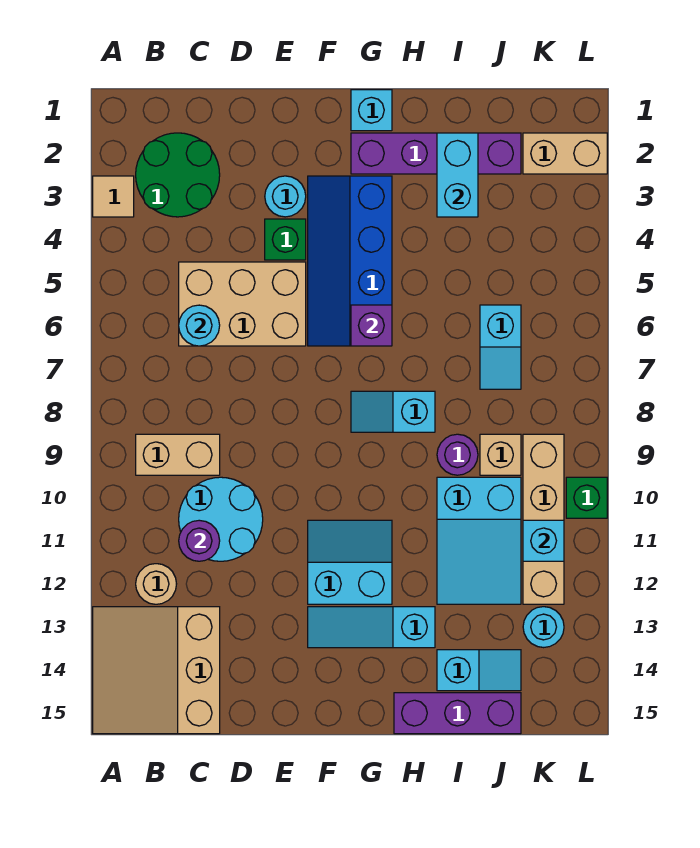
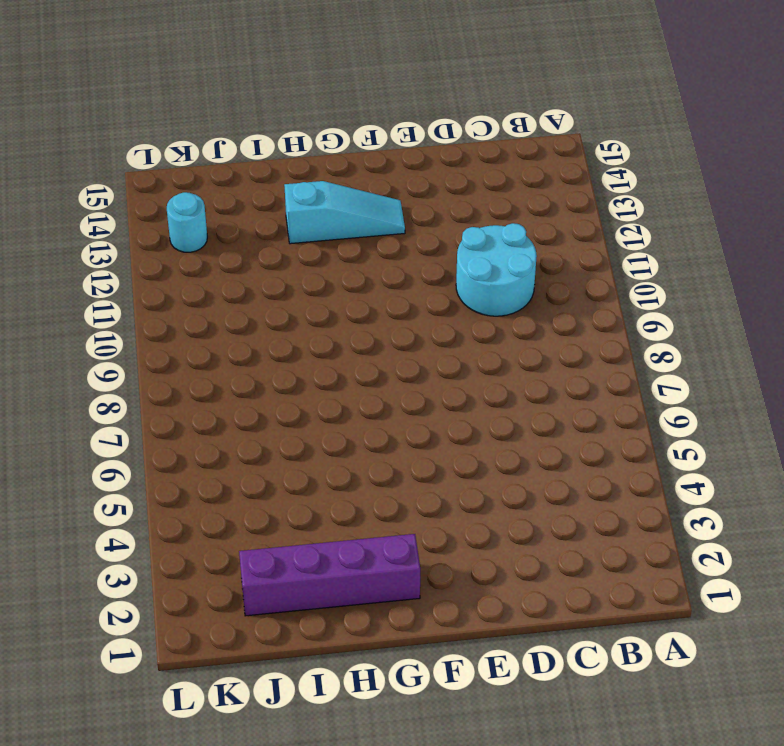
none -> tan 1x1 tile [93,176,134,217]
none -> tan 3x3 slope [93,607,220,734]
none -> green 2x2 round brick [136,133,220,217]
none -> tan 1x2 brick [136,434,220,475]

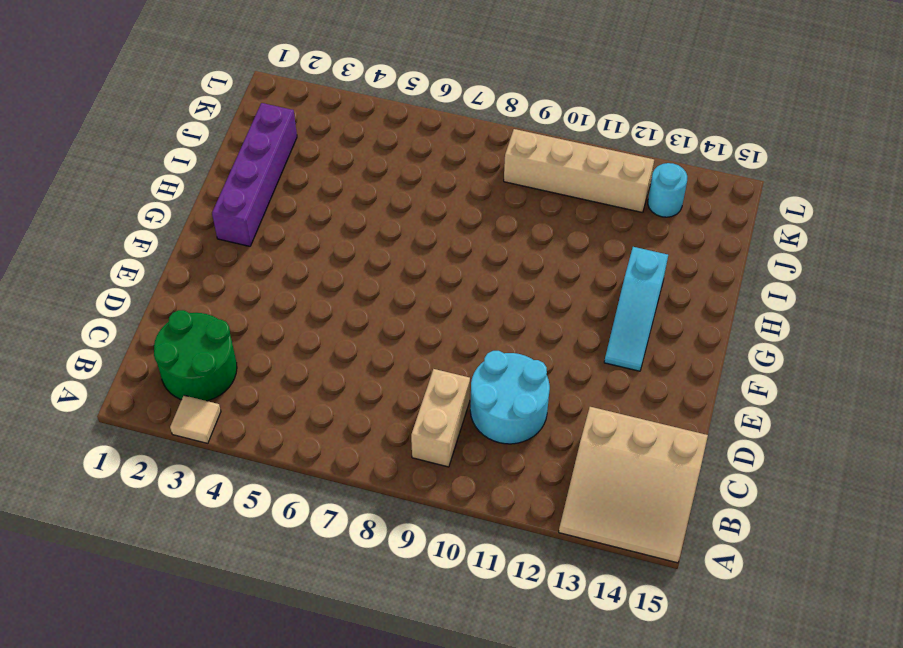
none -> tan 1x1 round brick [136,564,176,604]
none -> tan 2x3 brick [179,262,306,346]
none -> cyan 1x1 round brick [265,176,306,217]
none -> green 1x1 brick [265,219,306,260]

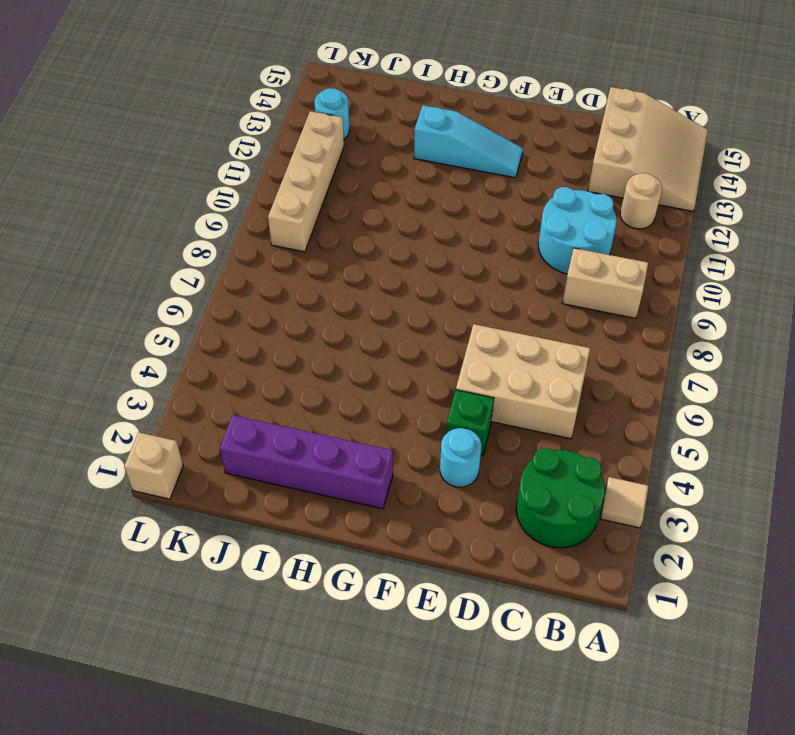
tan 1x1 brick [124,432,183,499] -> tan 1x1 brick moved to [480,434,521,475]
none -> blue 2x4 slope [308,176,392,346]
none -> cyan 2x2 slope [308,520,392,604]
none -> cyan 1x1 brick [351,90,392,131]
none -> cyan 1x2 slope [351,391,435,432]

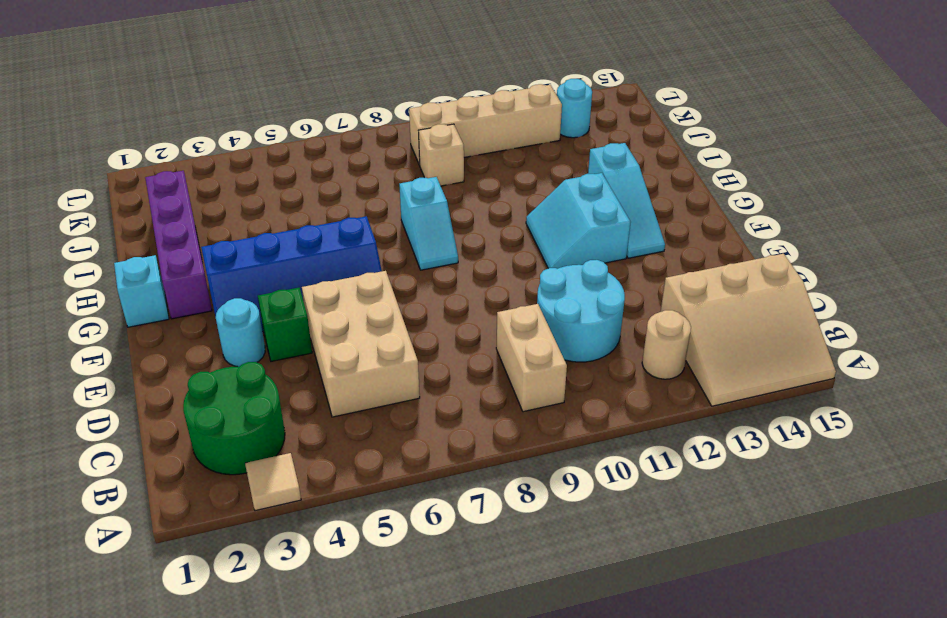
none -> purple 1x3 brick [394,693,521,734]
none -> purple 1x1 round brick [437,434,478,475]
none -> cyan 2x3 slope [437,477,521,604]
none -> cyan 1x2 slope [437,650,521,691]

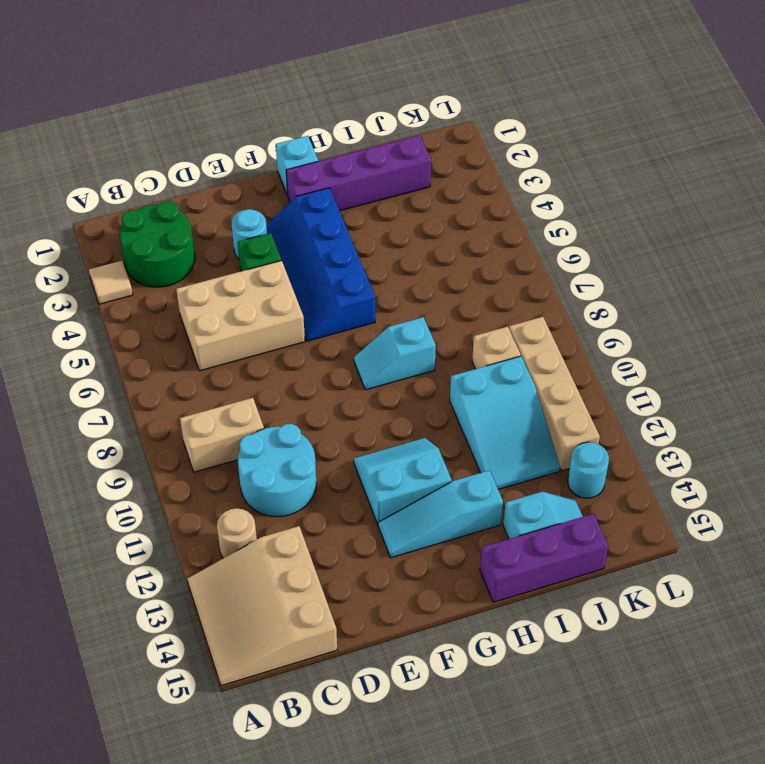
none -> purple 1x1 round brick [437,434,478,475]
none -> cyan 1x2 slope [480,305,521,389]
none -> tan 1x2 brick [523,133,607,174]
none -> green 1x1 brick [566,477,607,518]

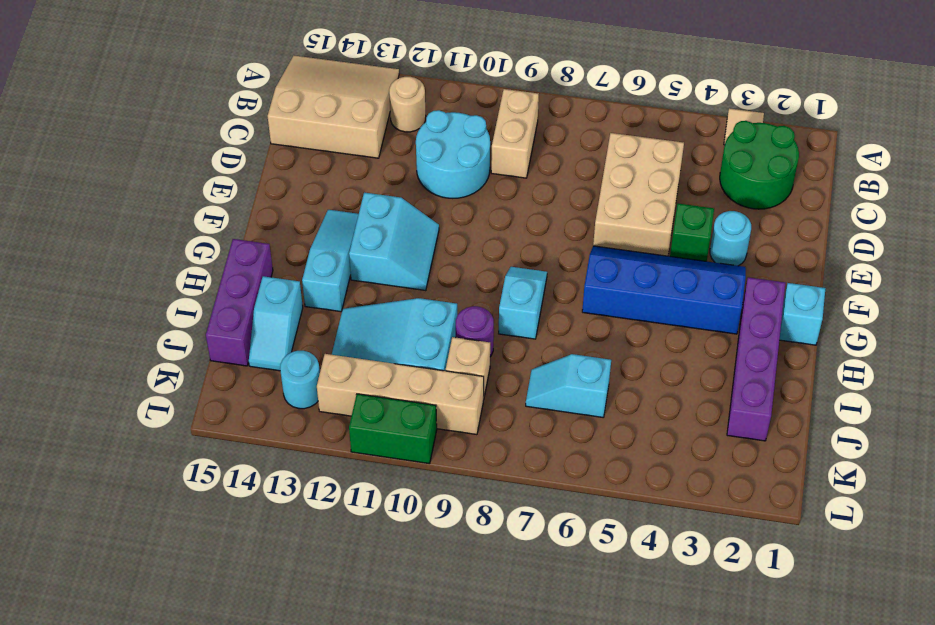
green 1x2 brick [349,394,437,464] -> green 1x1 brick [566,477,607,518]
none -> tan 1x2 brick [523,133,607,174]
none -> cyan 1x1 round brick [179,305,220,346]
none -> purple 1x1 round brick [179,520,220,561]
none -> purple 1x1 brick [351,305,392,346]

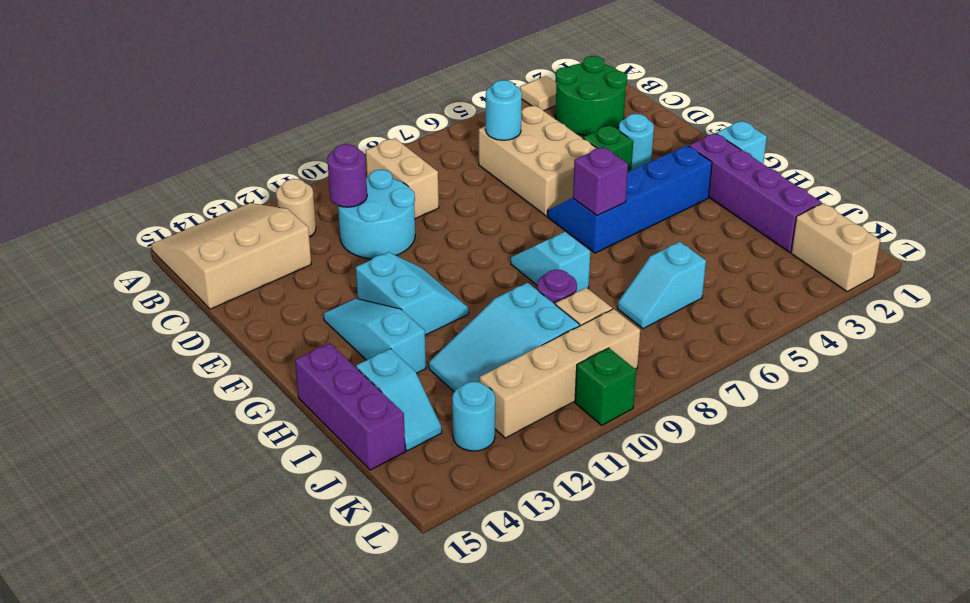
none -> cyan 1x2 brick [437,133,478,217]
none -> cyan 1x1 brick [523,520,564,561]

